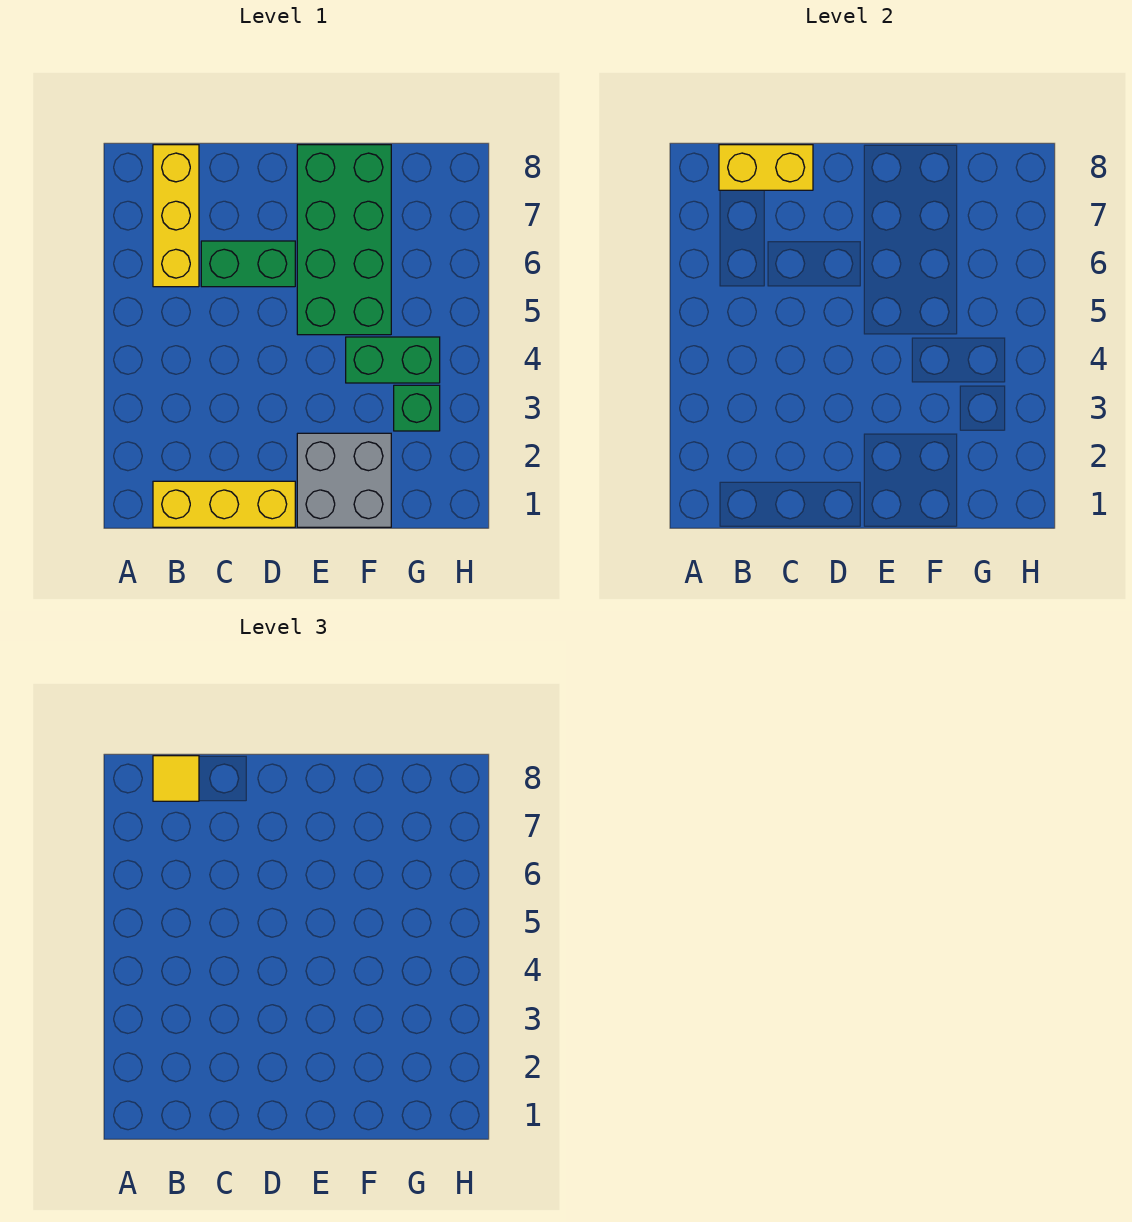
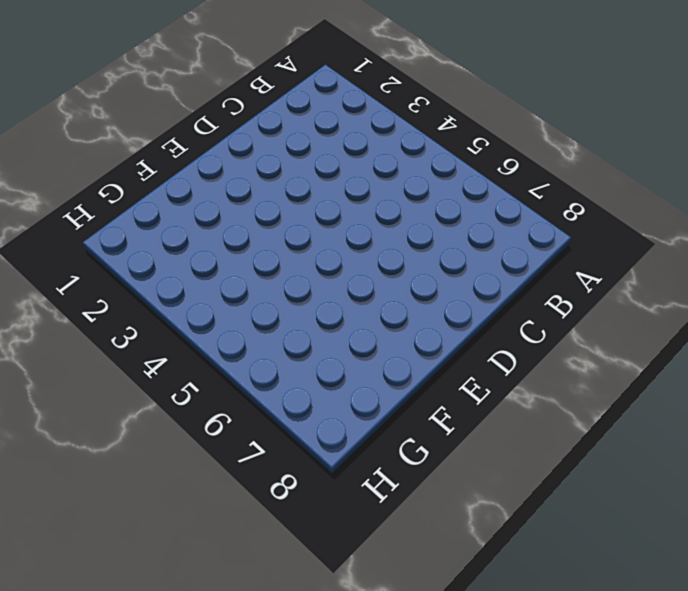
none -> yellow 1x3 brick [153,481,295,527]
none -> yellow 1x3 brick [153,145,199,287]

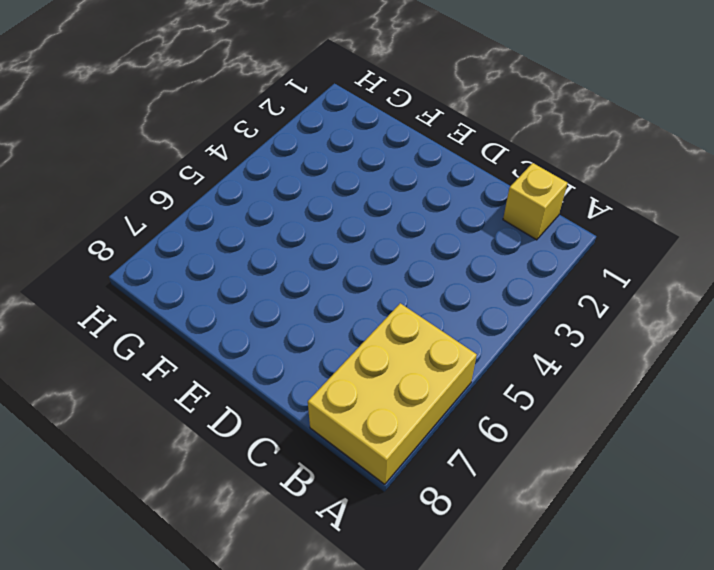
yellow 2x3 brick [308,303,477,484] -> yellow 1x3 brick [153,145,199,287]
yellow 1x1 brick [503,163,568,240] -> yellow 1x3 brick [153,481,295,527]
none -> green 1x2 brick [201,241,295,287]
none -> grey 2x2 brick [297,433,391,527]

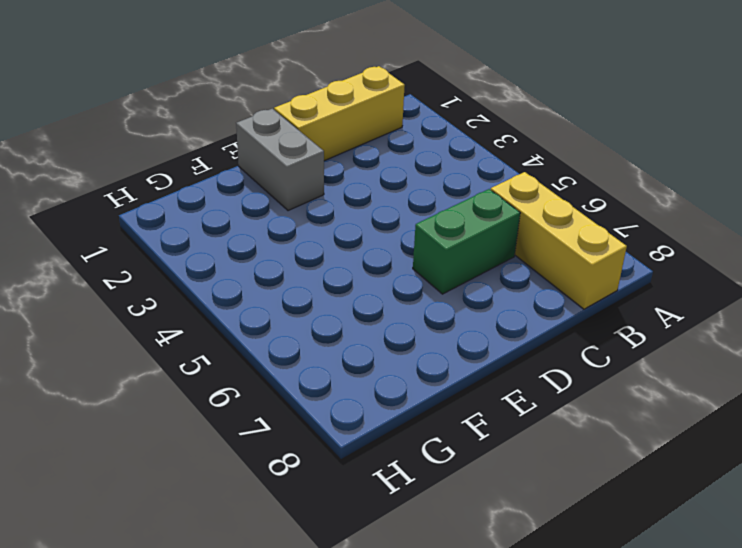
grey 1x2 brick [236,109,324,211] -> grey 2x2 brick [297,433,391,527]
none -> green 2x4 brick [297,145,391,335]
none -> green 1x2 brick [346,337,440,383]

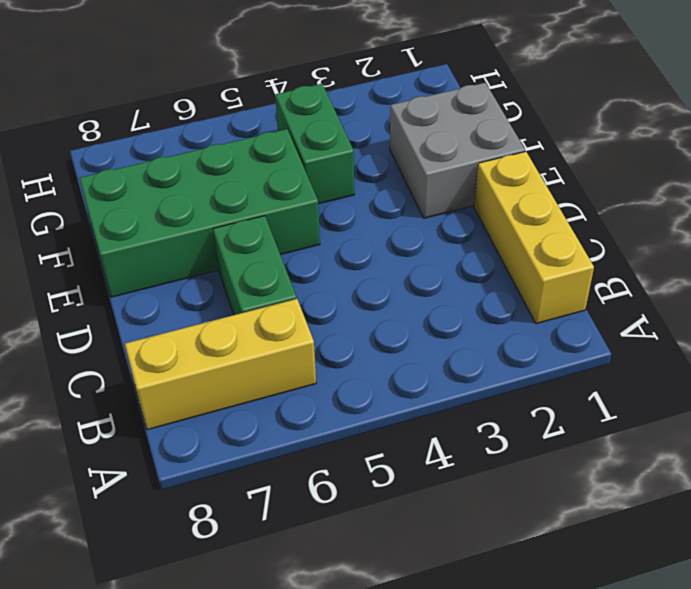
none -> green 1x1 brick [394,385,440,431]
none -> yellow 1x2 brick [719,145,813,190]

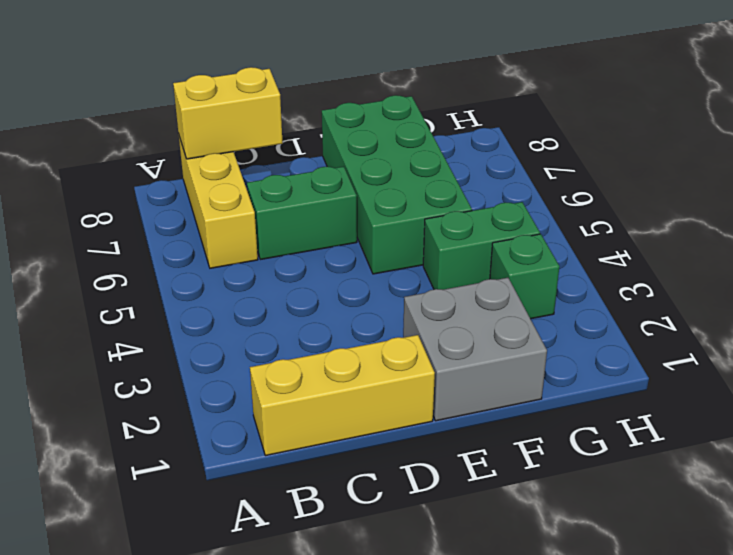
none -> yellow 1x1 tile [153,756,199,801]

